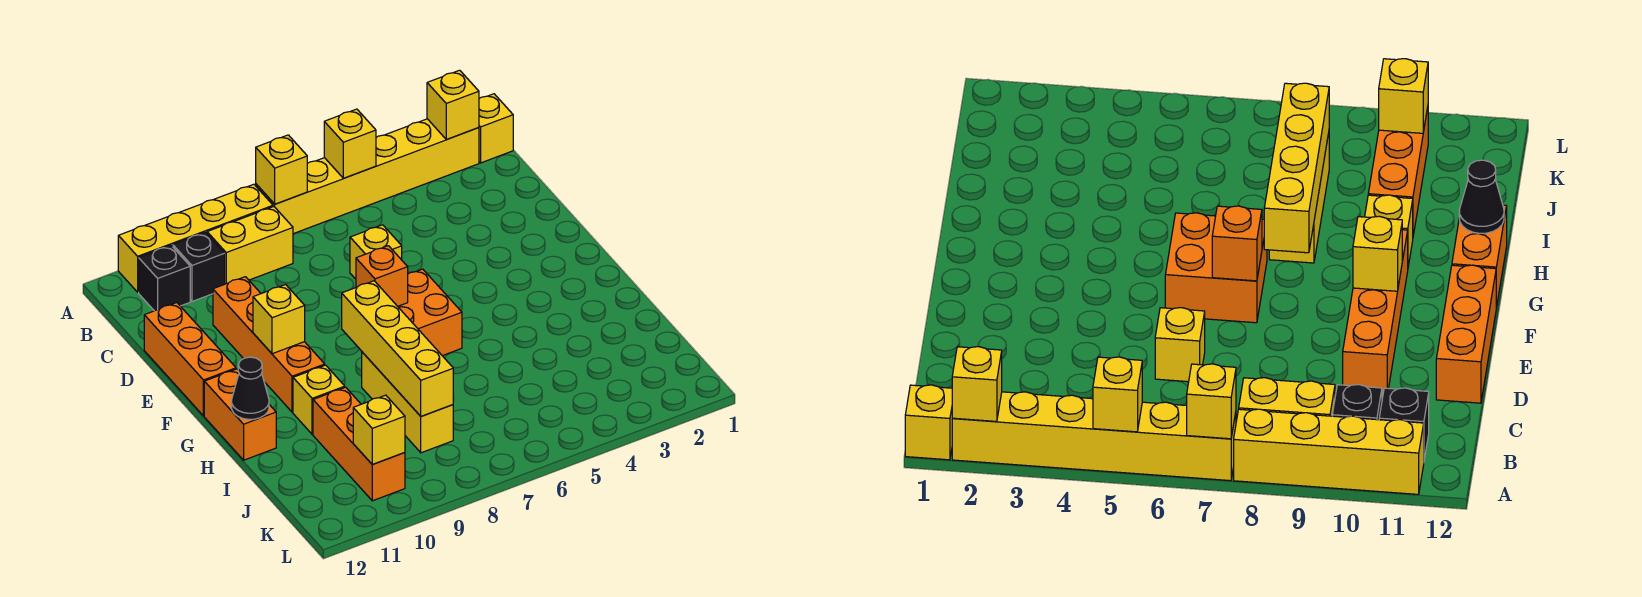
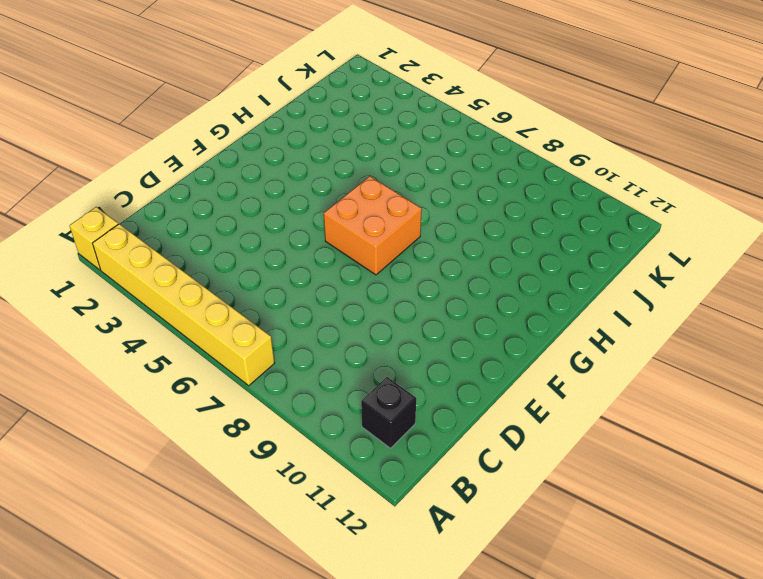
none -> yellow 1x4 brick [118,184,273,292]
none -> yellow 1x2 brick [207,207,293,284]
none -> black 1x1 brick [173,232,225,301]

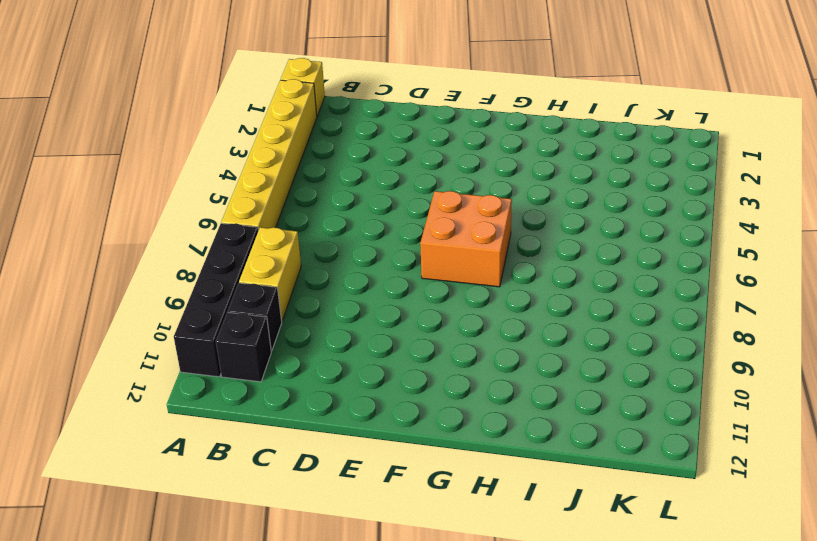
black 1x4 brick [174,223,258,377] -> yellow 1x4 brick [118,184,273,292]
none -> yellow 1x1 brick [350,225,402,279]
none -> orange 1x4 brick [213,277,325,412]
none -> orange 1x3 brick [144,303,236,416]

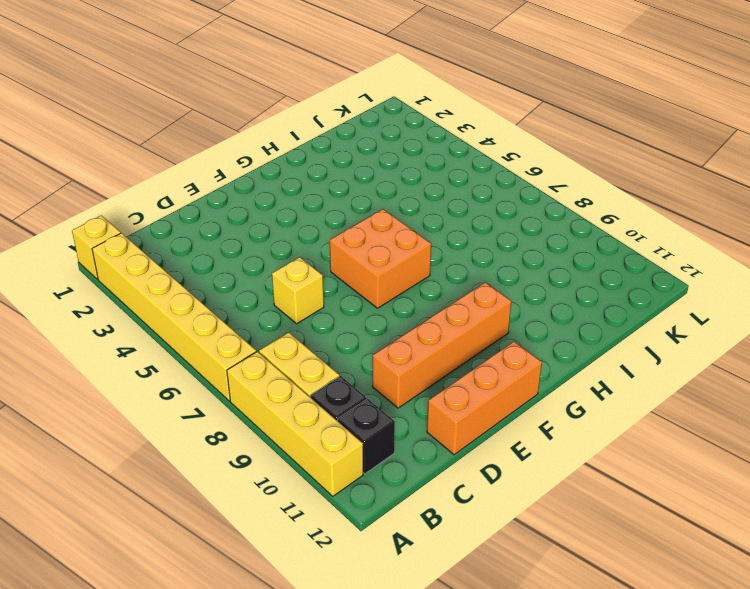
none -> orange 1x2 brick [204,369,276,460]
none -> yellow 1x3 brick [362,352,453,453]
none -> yellow 1x1 brick [293,365,345,434]

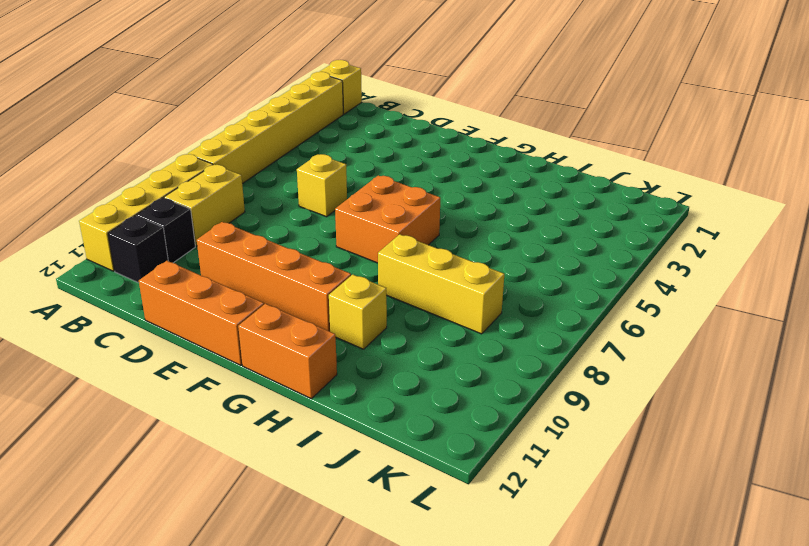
none -> orange 1x3 brick [313,387,405,501]
none -> yellow 1x1 brick [427,70,479,140]
none -> yellow 1x1 brick [324,109,376,178]

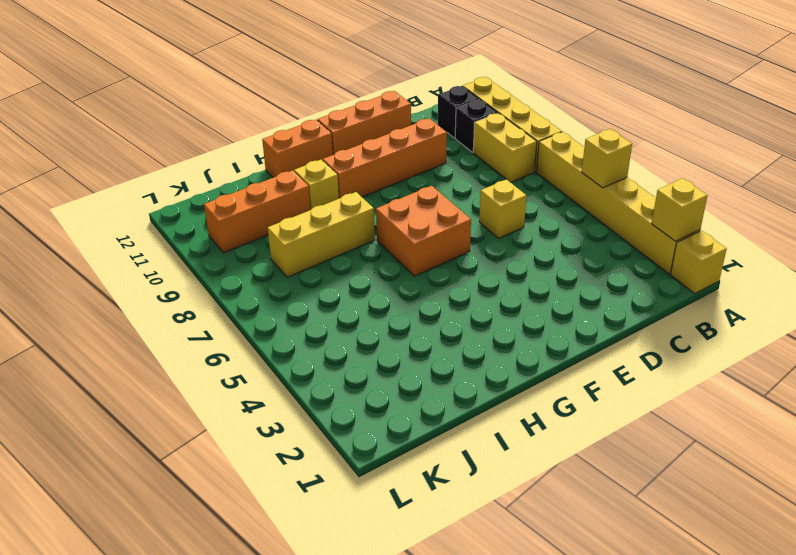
none -> yellow 1x1 brick [256,135,307,204]
none -> orange 1x1 brick [356,246,408,306]
none -> yellow 1x1 brick [253,285,305,354]

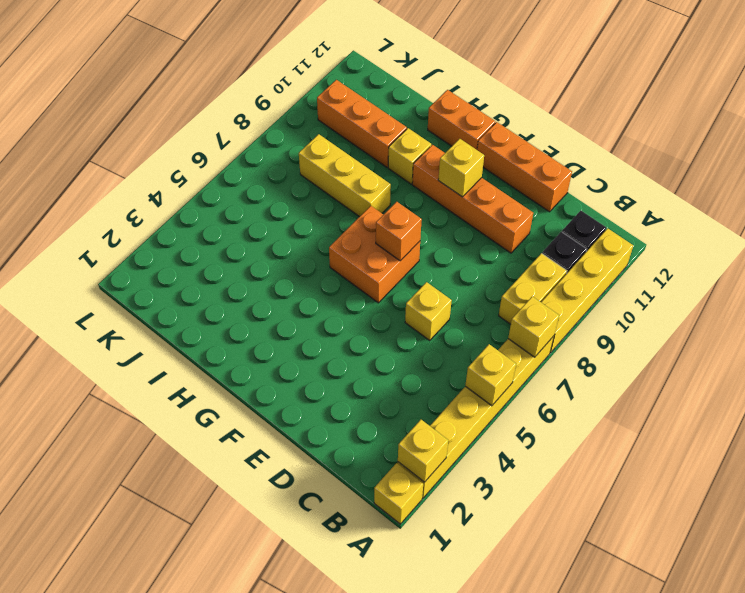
none -> yellow 1x4 brick [342,281,453,416]
none -> black 1x1 cone [232,357,269,419]
none -> yellow 1x1 brick [353,395,405,464]

